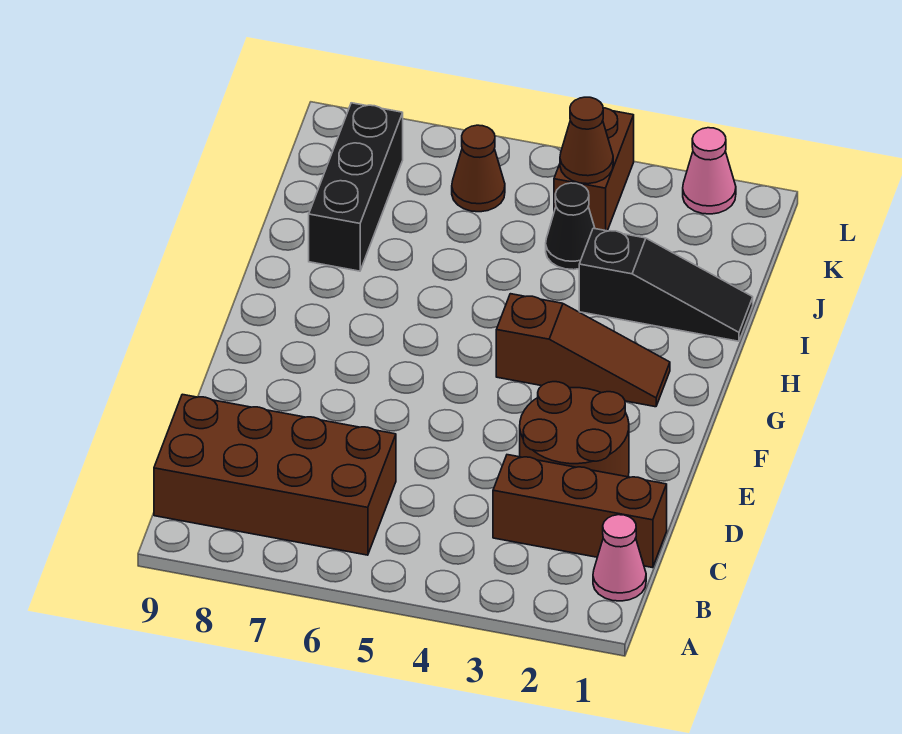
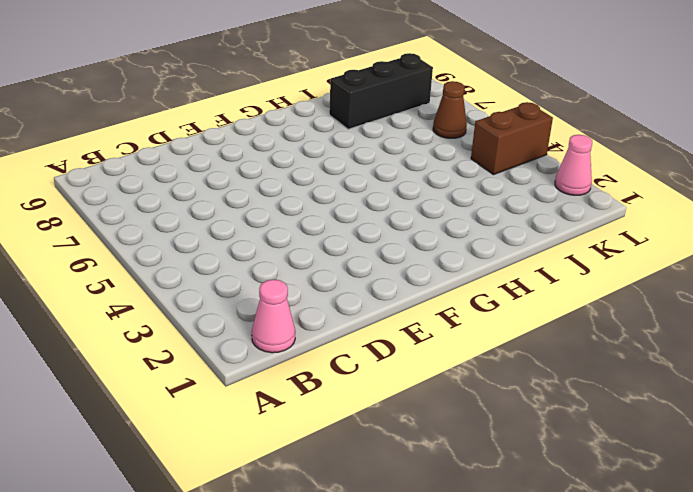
none -> brown 2x4 brick [154,394,396,555]
none -> brown 1x3 brick [493,455,667,568]
none -> brown 2x2 round brick [520,382,629,477]

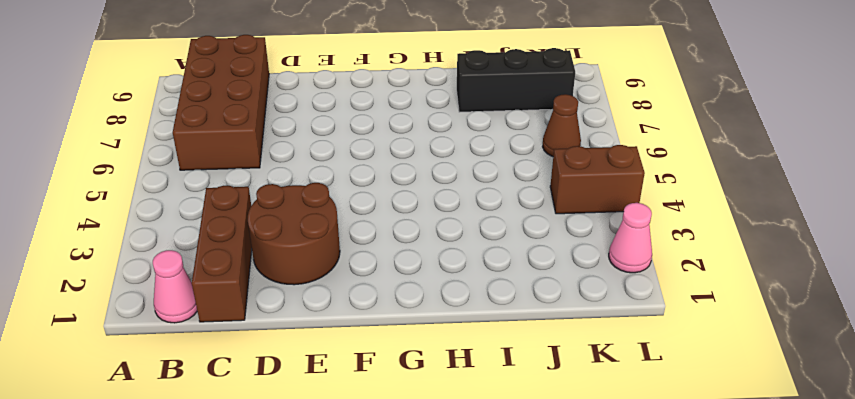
none -> brown 1x3 slope [496,294,670,407]
none -> black 1x3 slope [579,228,753,341]
none -> black 1x1 cone [546,183,595,270]

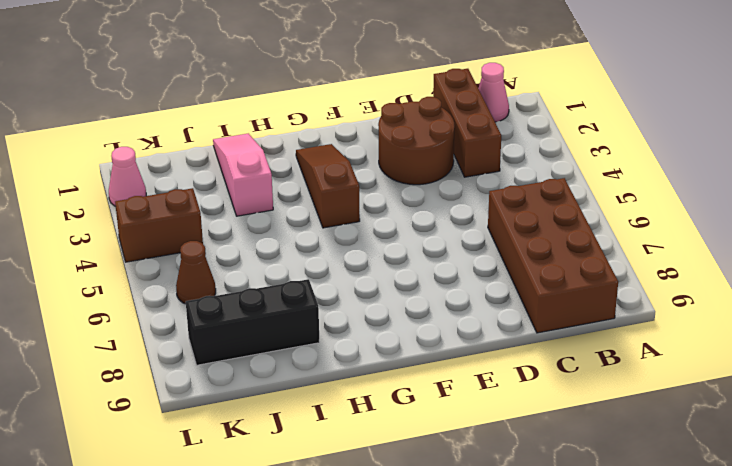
pink 1x3 slope [213,133,273,216] -> black 1x3 slope [579,228,753,341]
none -> black 1x1 cone [546,183,595,270]
none -> brown 1x1 cone [560,97,613,184]

